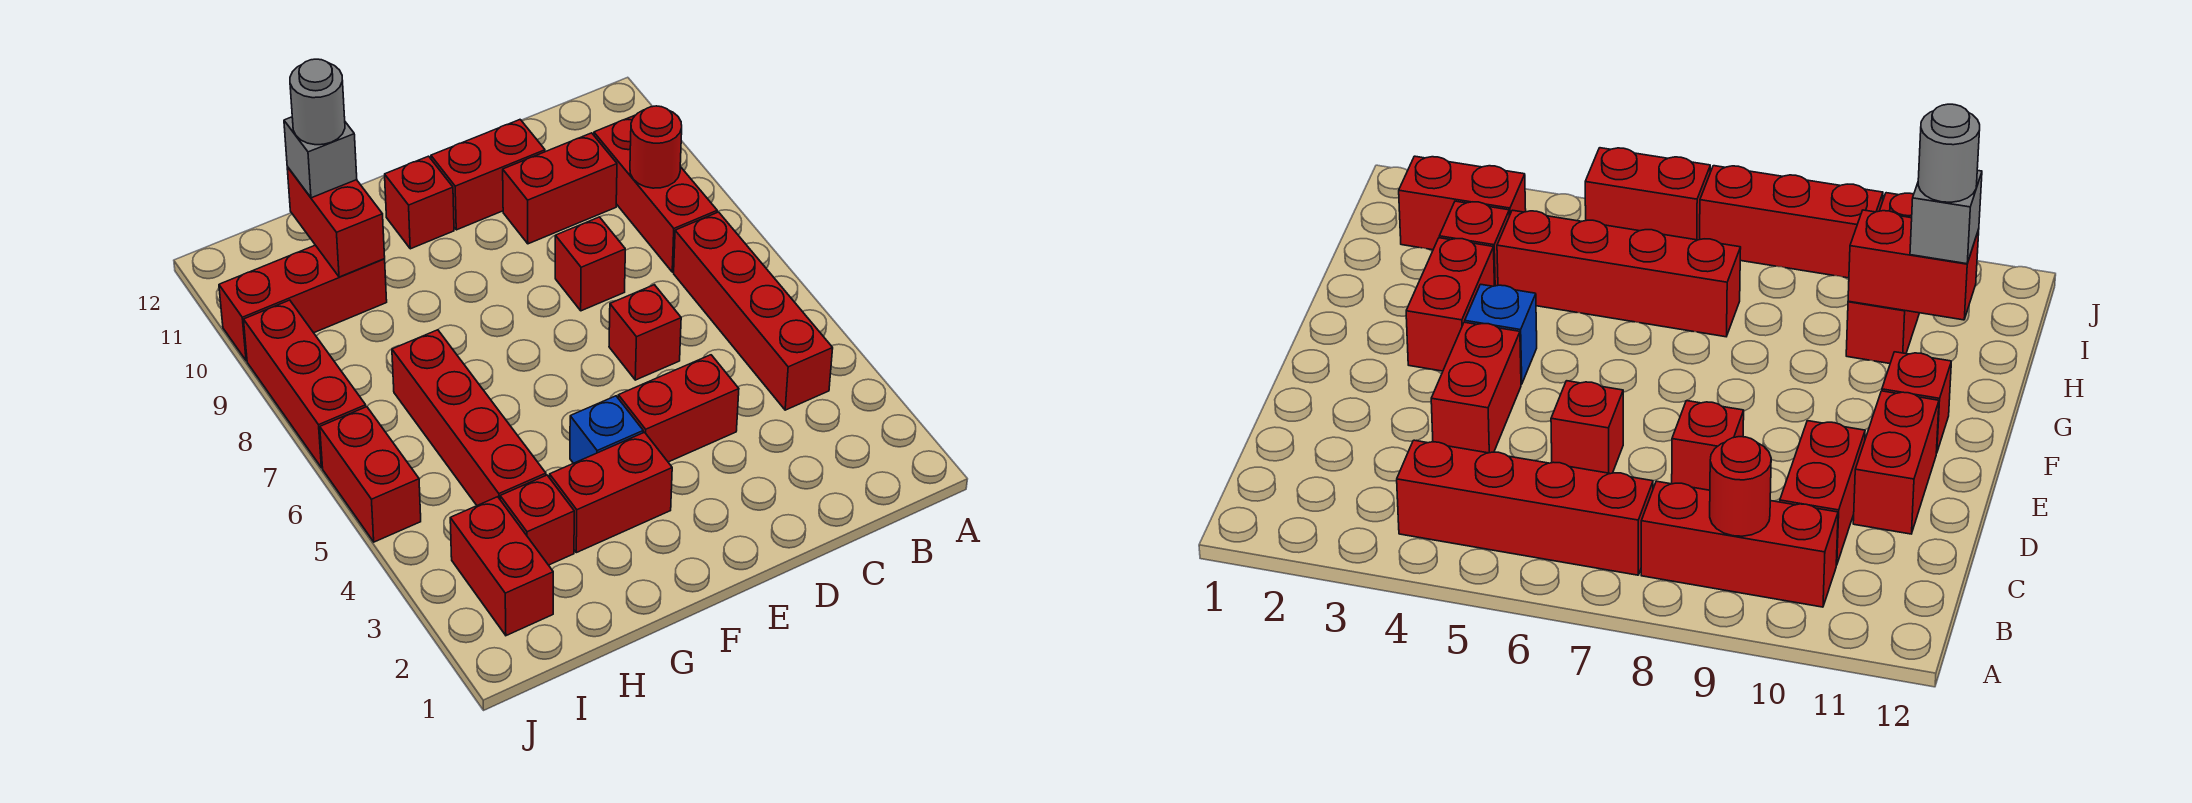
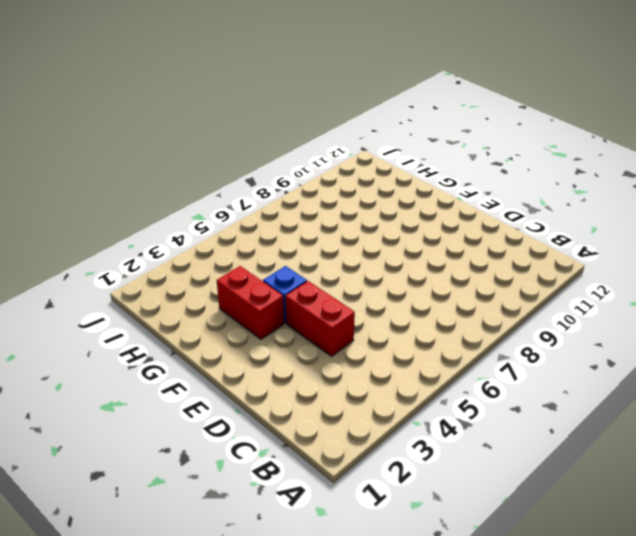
none -> red 1x4 brick [674,212,833,410]
none -> red 1x3 brick [594,115,717,272]
none -> red 1x2 brick [503,133,617,244]

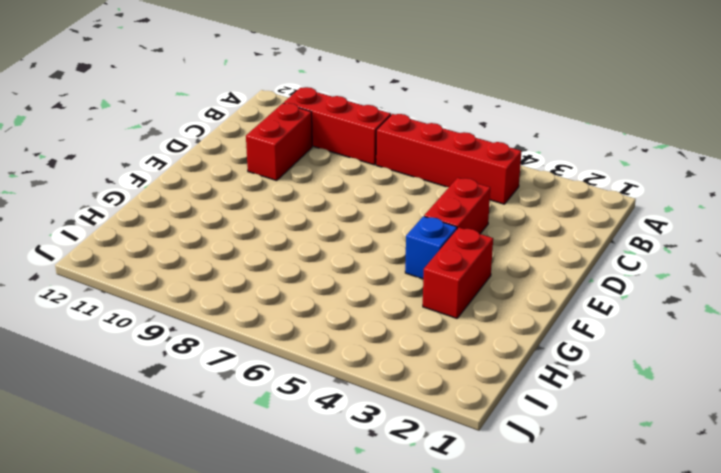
none -> red 1x1 brick [609,285,681,380]
none -> red 1x1 brick [555,217,625,311]
none -> red 1x2 brick [431,120,545,230]

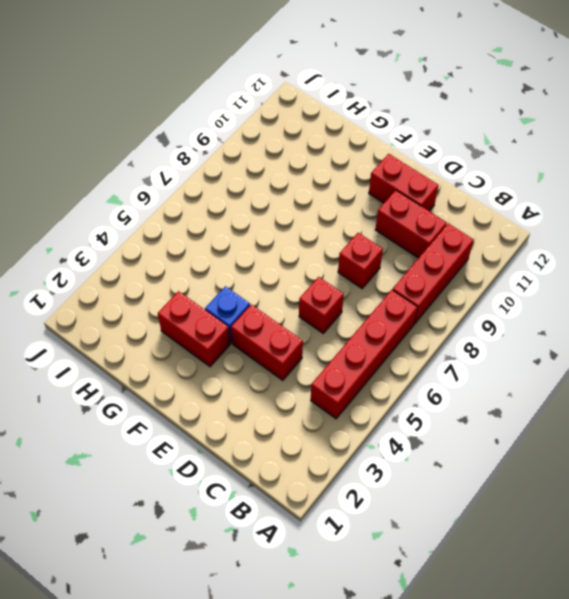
none -> red 1x1 brick [385,156,454,249]
none -> red 1x1 brick [500,475,574,565]
none -> red 1x4 brick [392,330,546,505]

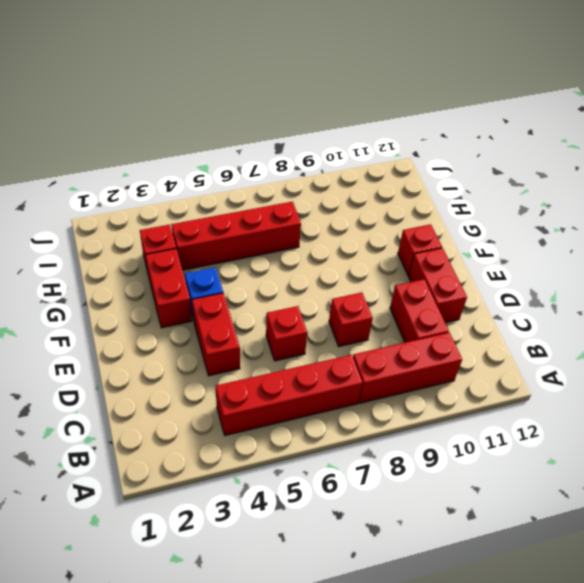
none -> red 1x3 brick [219,245,387,361]
none -> red 1x2 brick [450,497,553,636]
none -> red 1x2 brick [320,407,421,542]

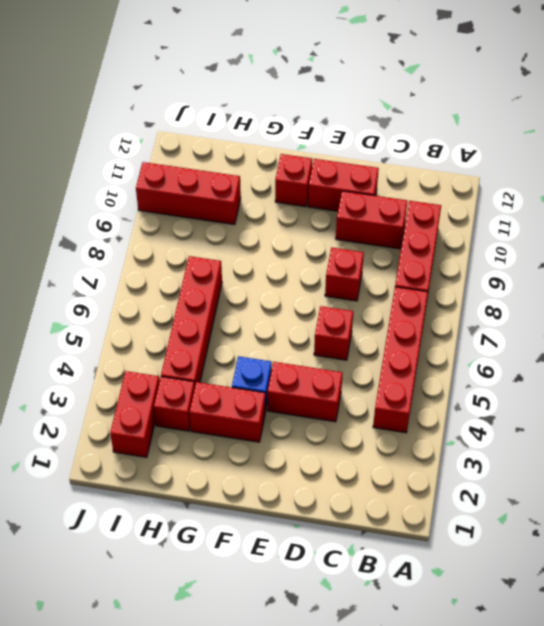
none -> red 1x2 brick [320,407,421,542]
none -> red 1x3 brick [244,300,366,468]
none -> red 1x1 round brick [630,106,682,188]

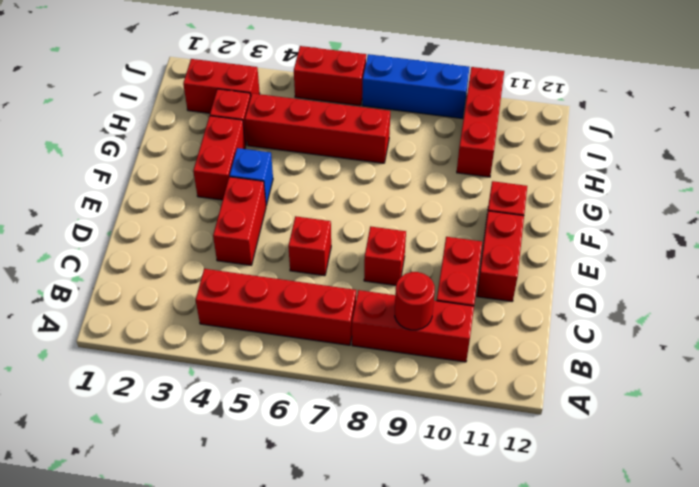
blue 1x3 brick [362,54,469,119] -> red 1x3 brick [244,300,366,468]
none -> red 1x2 brick [287,167,385,277]
none -> grey 1x1 brick [284,117,357,198]
none -> grey 1x1 round brick [290,59,345,145]

